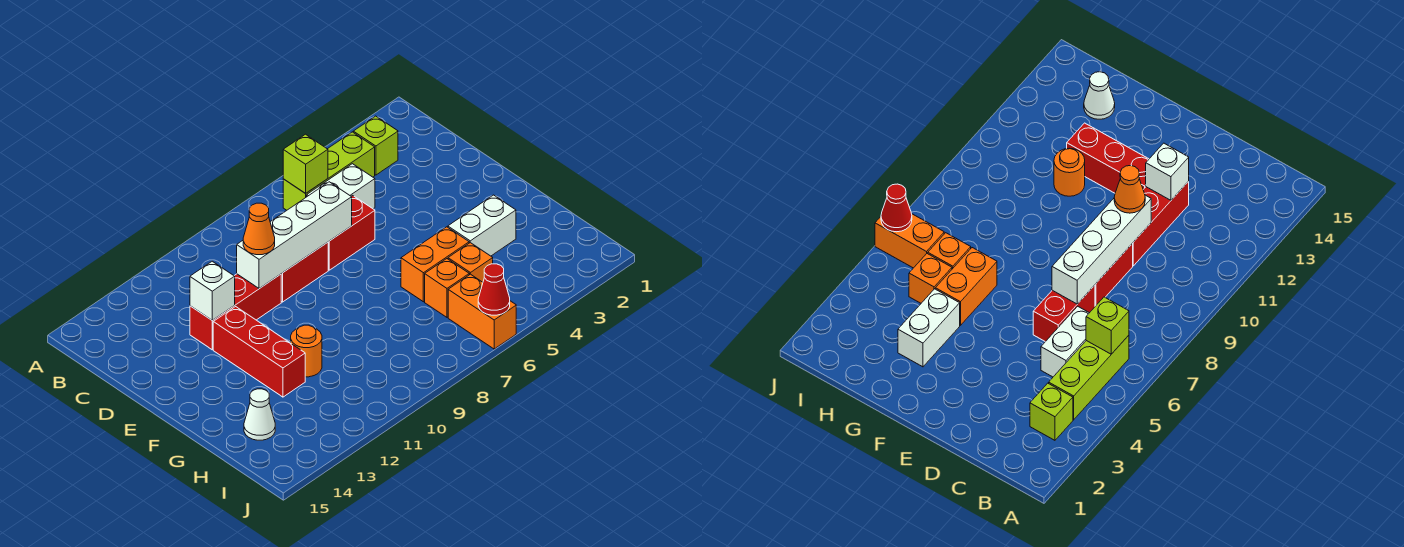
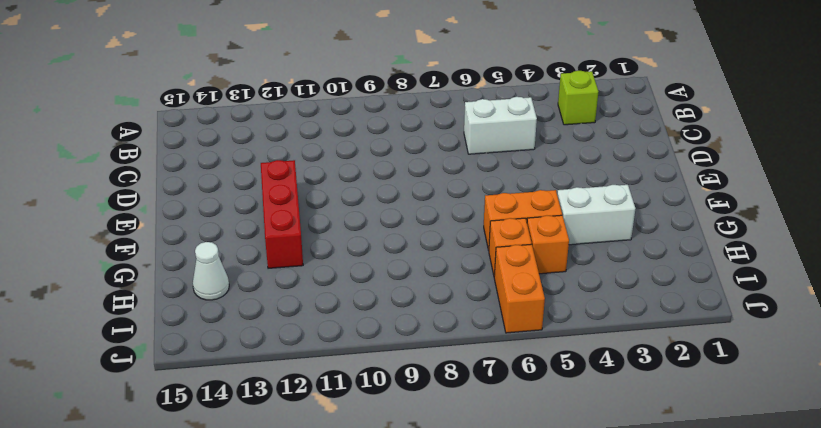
none -> lime 1x3 brick [283,132,375,210]
none -> red 1x2 brick [328,195,375,270]
none -> red 1x2 brick [281,242,328,302]

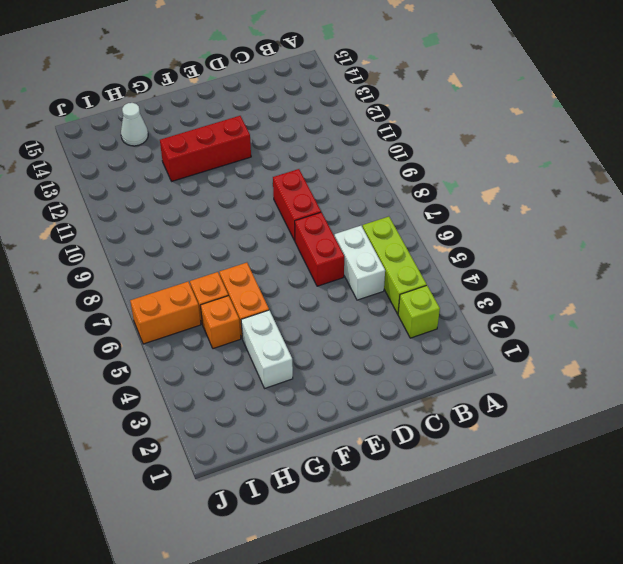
none -> red 1x3 brick [190,274,281,350]
none -> orange 1x1 round brick [291,325,322,377]
none -> lime 1x1 brick [283,134,328,193]

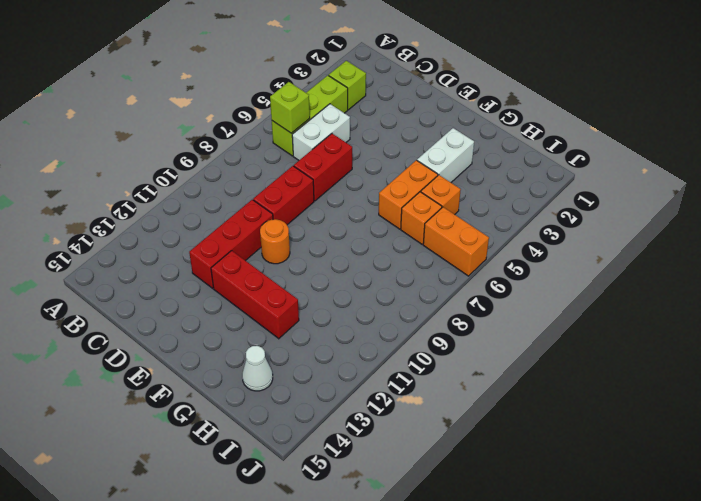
orange 1x1 round brick [260,219,290,264] -> orange 1x1 round brick moved to [291,325,322,377]
none -> white 1x4 brick [237,182,352,289]
none -> white 1x1 brick [190,261,235,320]
none -> red 1x1 cone [478,264,510,315]

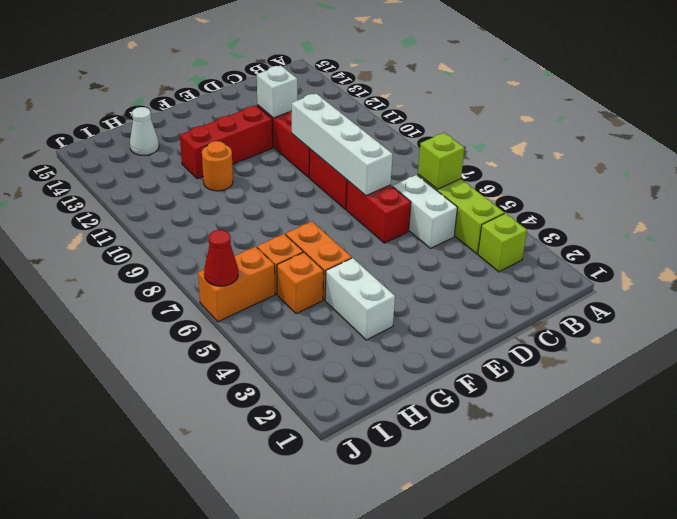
none -> orange 1x1 cone [243,203,275,255]

